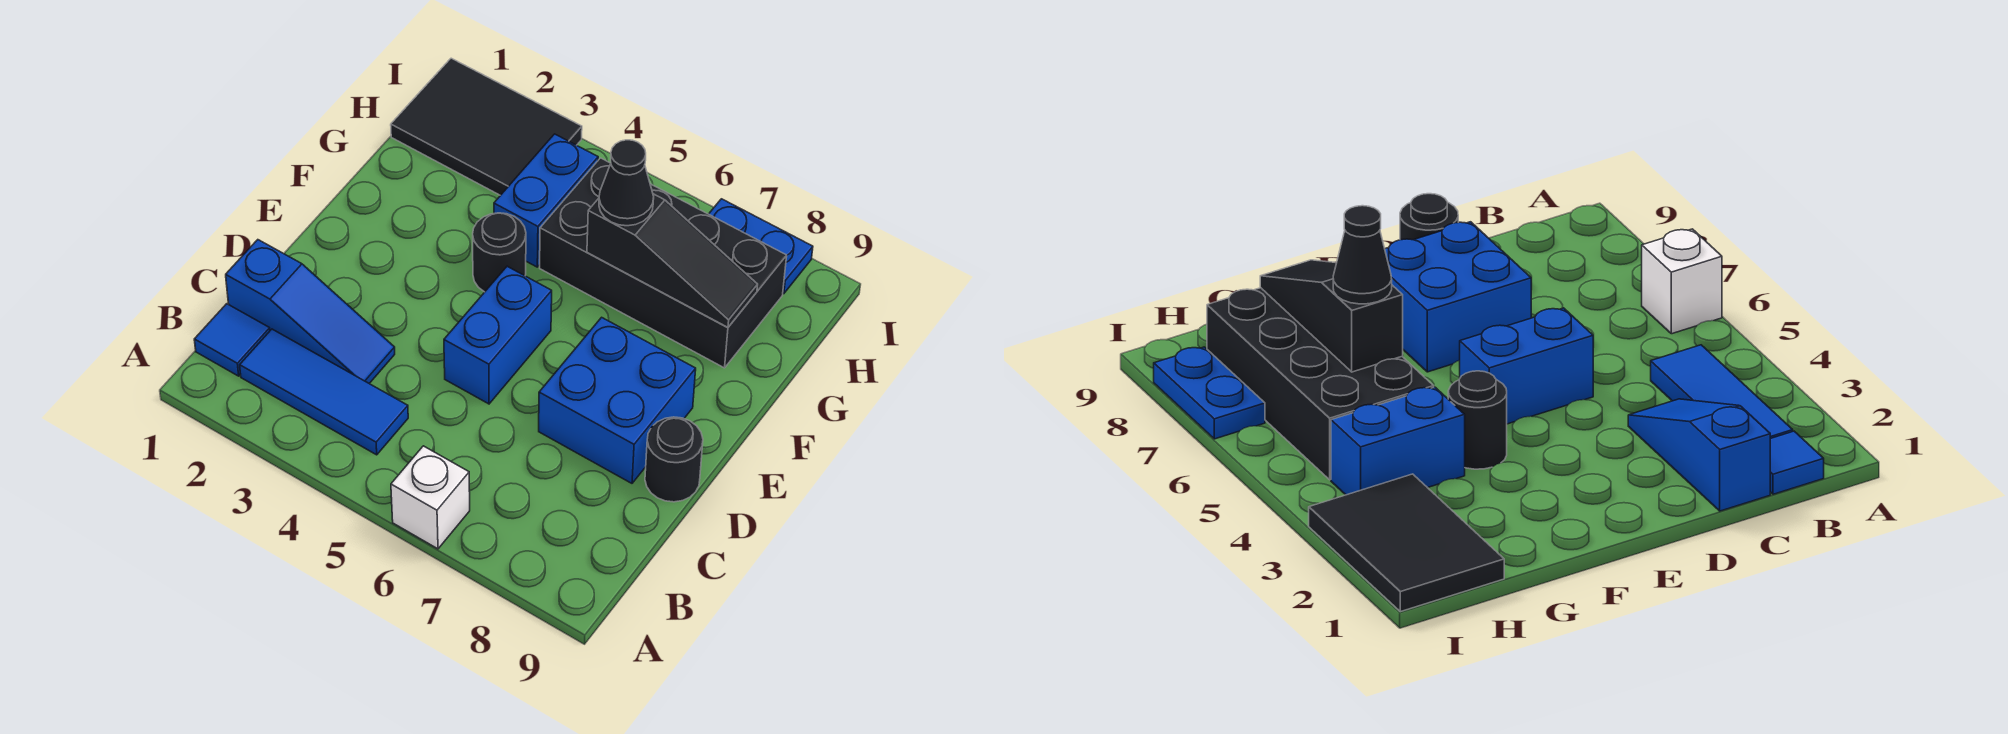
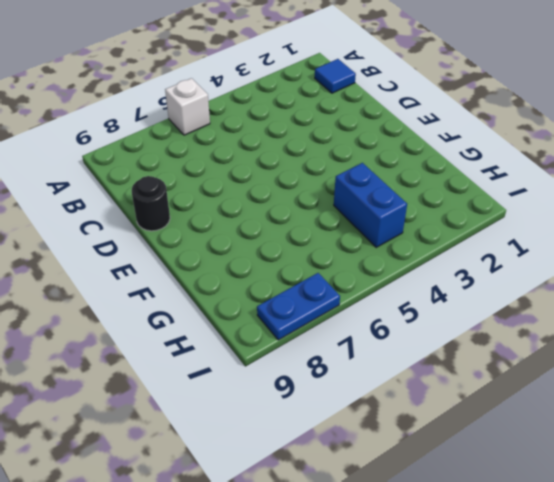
none -> blue 1x3 tile [240,329,408,455]
none -> blue 1x3 slope [226,240,395,383]
none -> blue 1x2 brick [444,266,552,404]

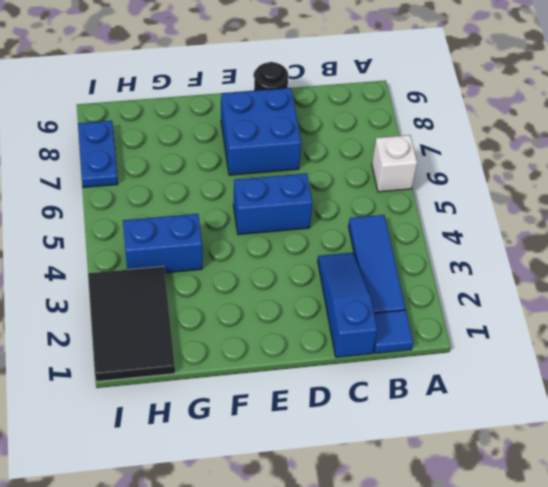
none -> black 1x1 round brick [473,213,526,292]
none -> black 2x4 brick [540,158,787,368]
none -> black 1x3 slope [587,194,758,327]

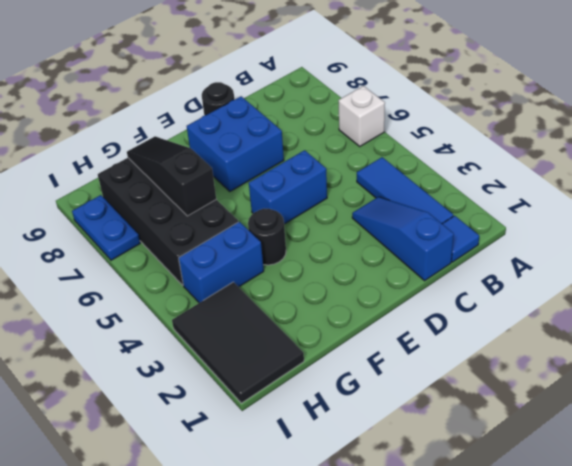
none -> black 1x1 cone [599,140,654,226]

